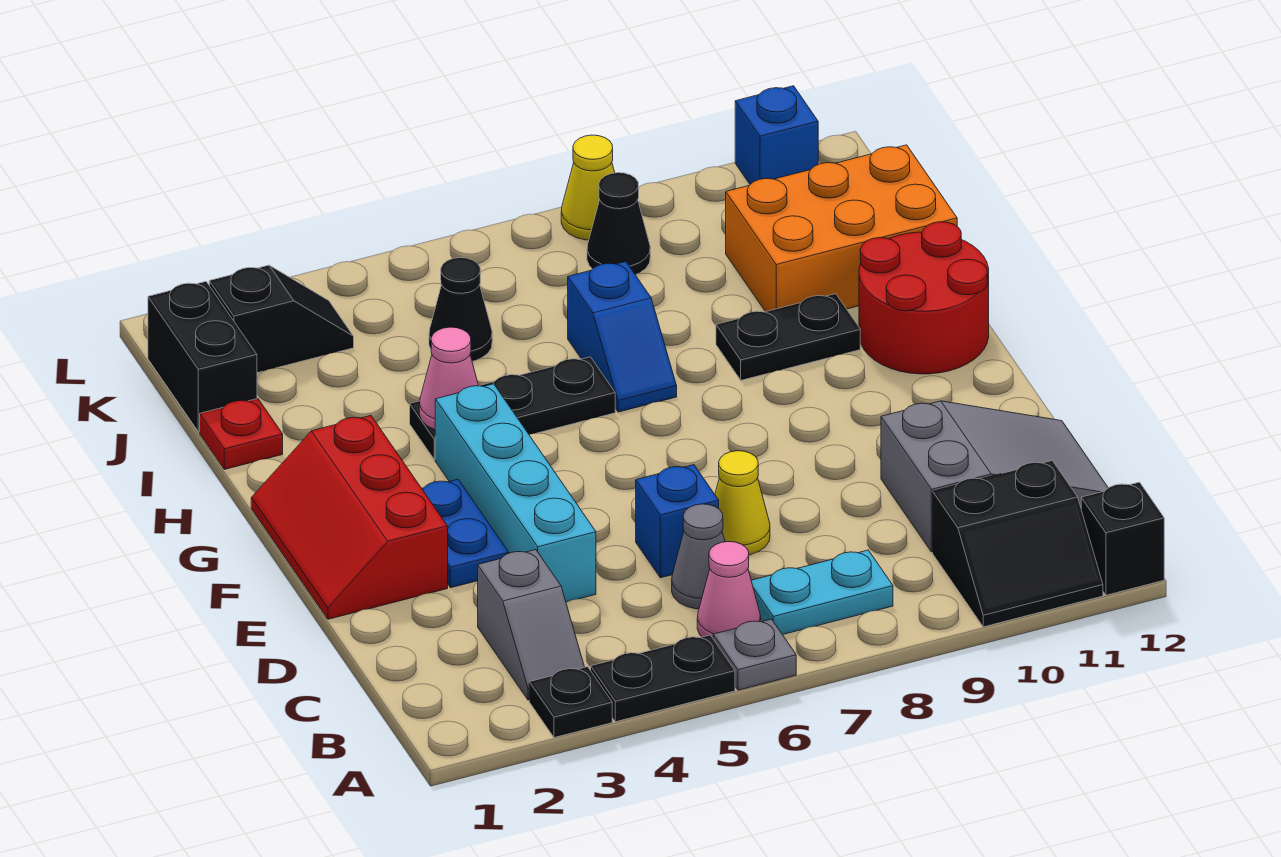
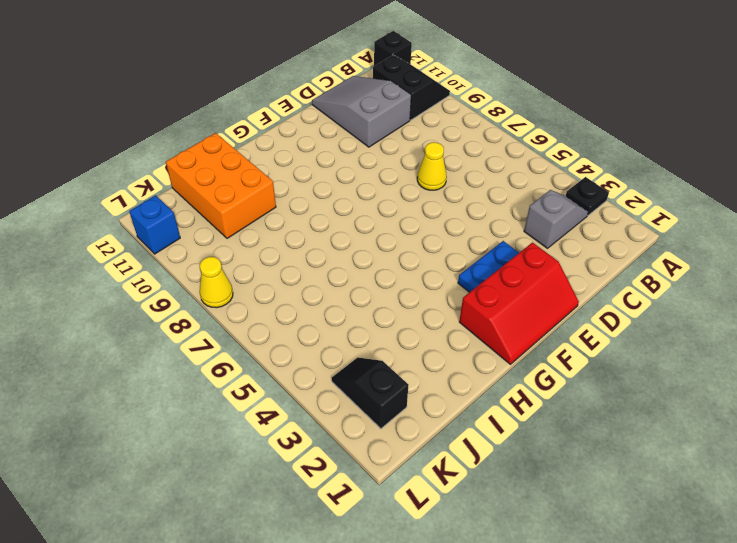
none -> black 1x2 plate [591,635,735,722]
none -> grey 1x1 plate [713,619,796,690]
none -> pink 1x1 cone [697,542,761,638]

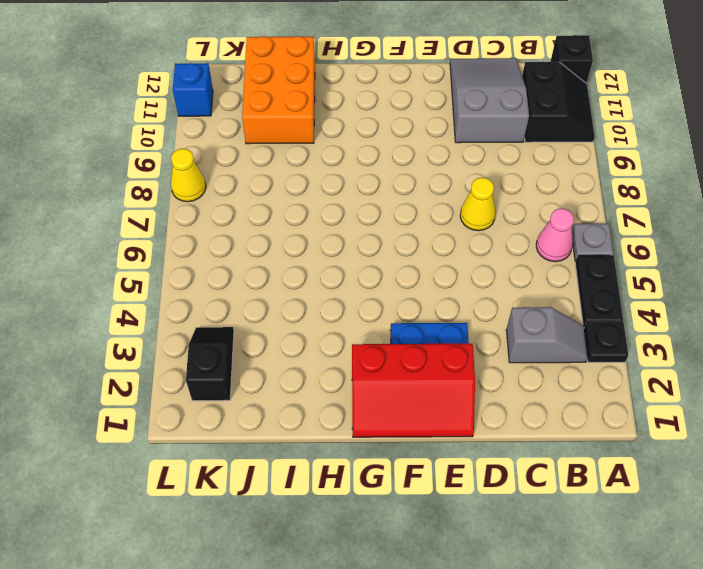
none -> cyan 1x2 plate [751,550,893,635]
none -> grey 1x1 cone [672,504,725,609]
none -> cyan 1x4 brick [435,384,596,602]

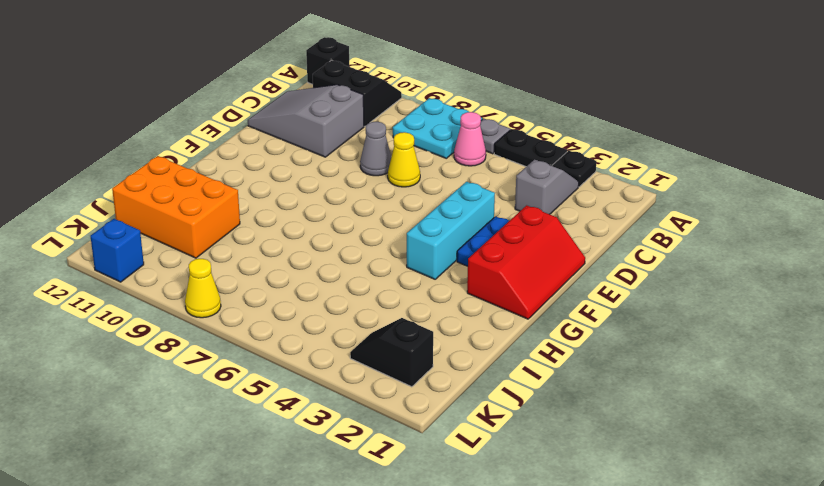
cyan 2x2 plate [393,98,482,158] -> cyan 1x2 plate [751,550,893,635]
grey 1x1 cone [360,122,391,176] -> grey 1x1 cone moved to [672,504,725,609]
cyan 1x3 brick [407,182,495,279] -> cyan 1x4 brick [435,384,596,602]
none -> blue 1x1 brick [636,465,719,578]
none -> red 2x2 round brick [859,222,989,374]
none -> black 1x3 plate [410,357,615,459]

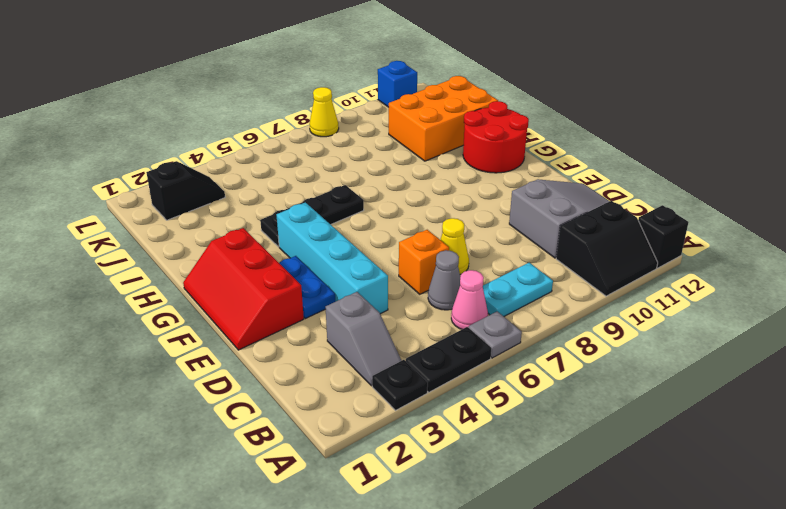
orange 1x1 brick [399,230,449,294] -> blue 1x1 brick [636,465,719,578]
none -> blue 1x2 slope [568,262,677,412]
none -> black 1x2 plate [716,294,860,380]
none -> red 1x1 plate [200,399,283,469]

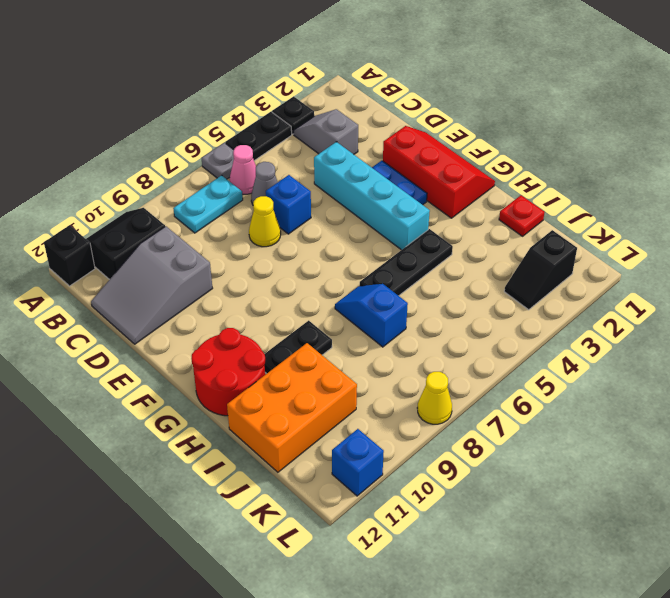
none -> black 1x2 brick [148,282,257,432]
none -> black 1x1 cone [429,258,492,361]
none -> black 1x1 cone [587,173,650,275]

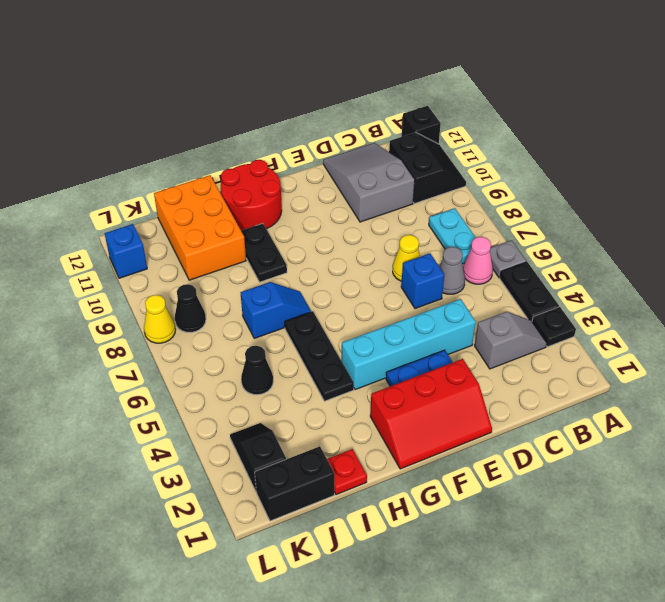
none -> pink 1x1 cone [419,327,478,430]

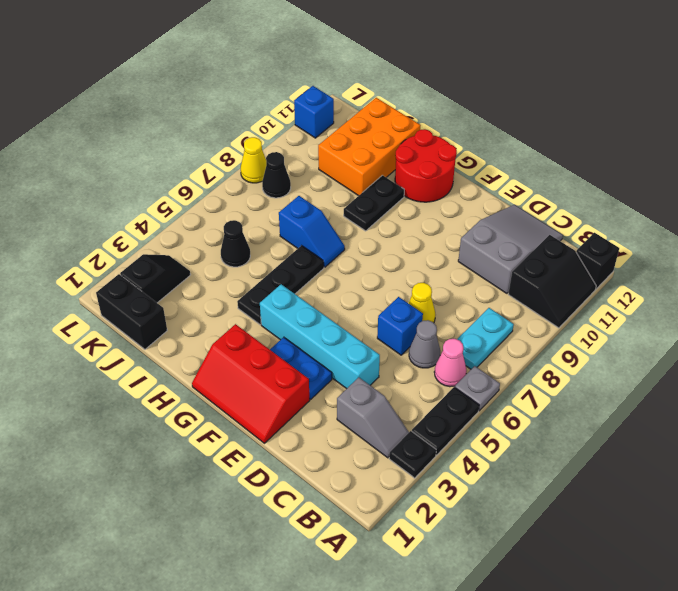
none -> red 1x1 plate [200,399,283,469]
none -> pink 1x1 cone [419,327,478,430]

